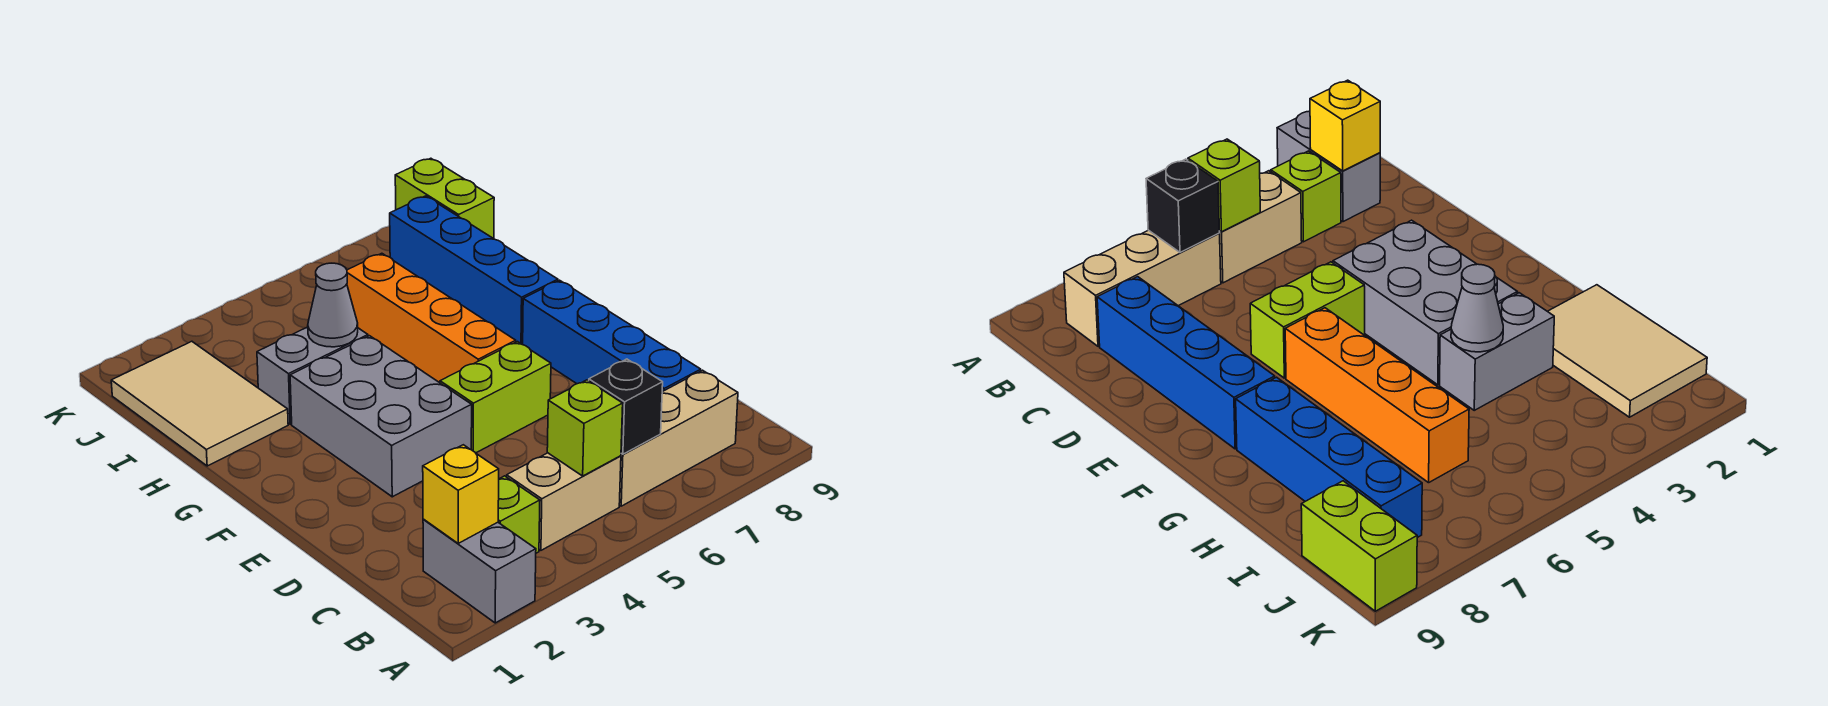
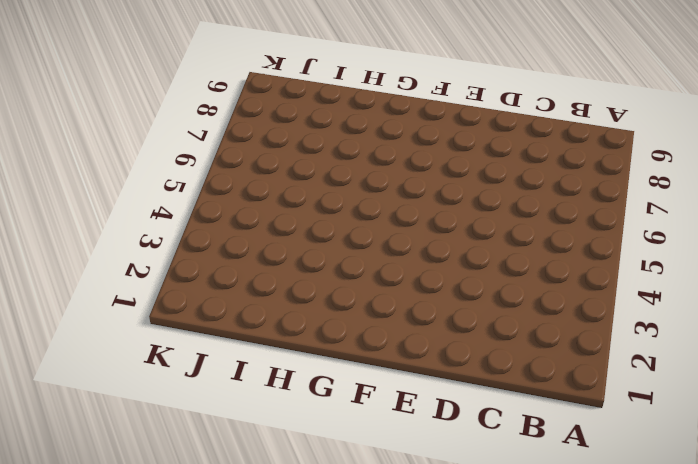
none -> grey 1x2 brick [423,519,536,623]
none -> lime 1x1 brick [498,476,540,553]
none -> tan 1x2 brick [507,453,621,550]

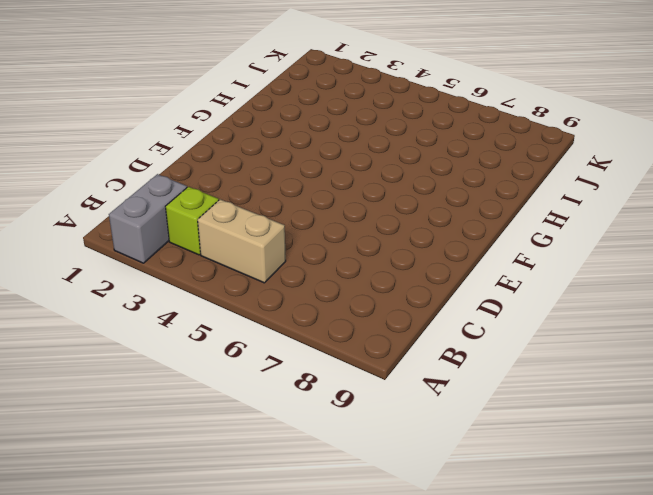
none -> tan 1x3 brick [619,370,738,506]
none -> blue 1x4 brick [523,280,701,392]
none -> grey 2x3 brick [290,336,472,497]

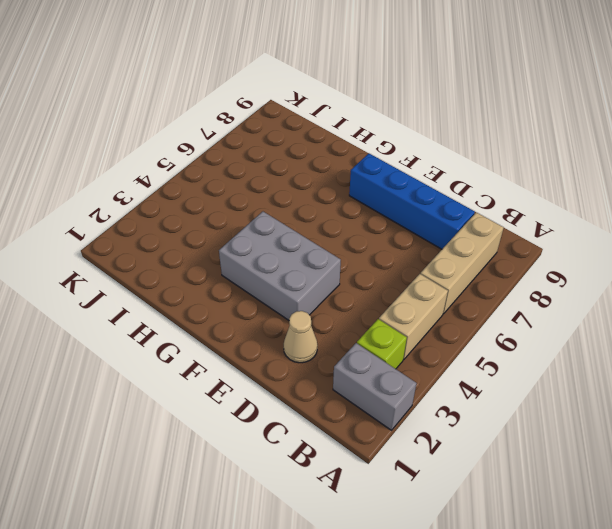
tan 1x1 cone [284,311,318,363] -> none
none -> lime 1x2 brick [440,342,551,453]
none -> orange 1x4 brick [347,253,516,383]
none -> blue 1x4 brick [390,196,558,345]

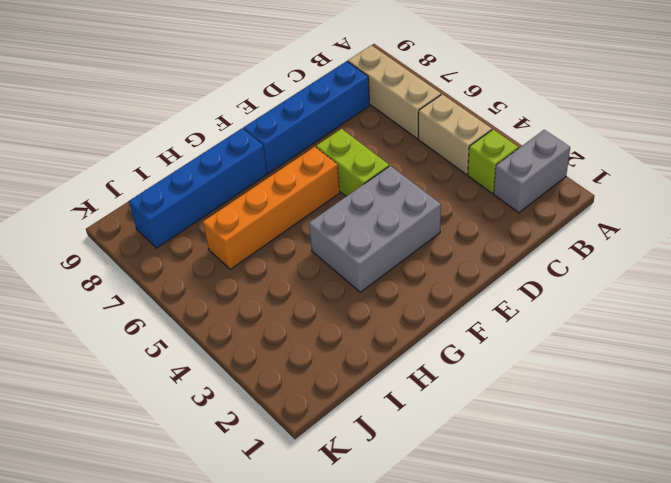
none -> tan 2x3 tile [111,341,288,466]
none -> grey 1x2 brick [257,327,368,424]
none -> lime 1x2 brick [395,158,494,239]

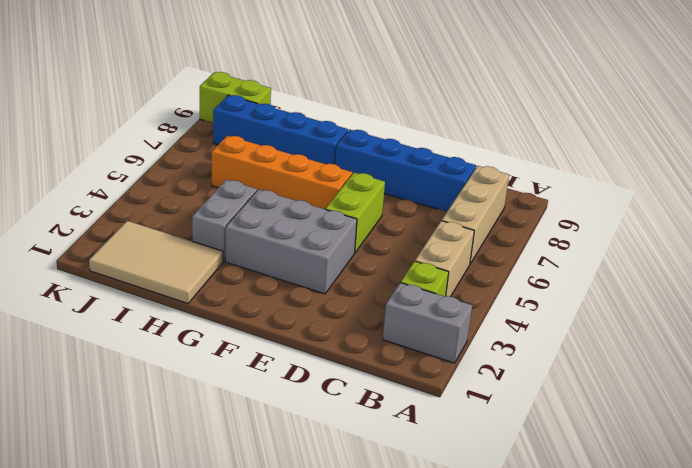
none -> yellow 1x1 brick [423,445,499,543]
none -> lime 1x1 brick [547,380,623,476]
none -> black 1x1 brick [589,359,663,454]

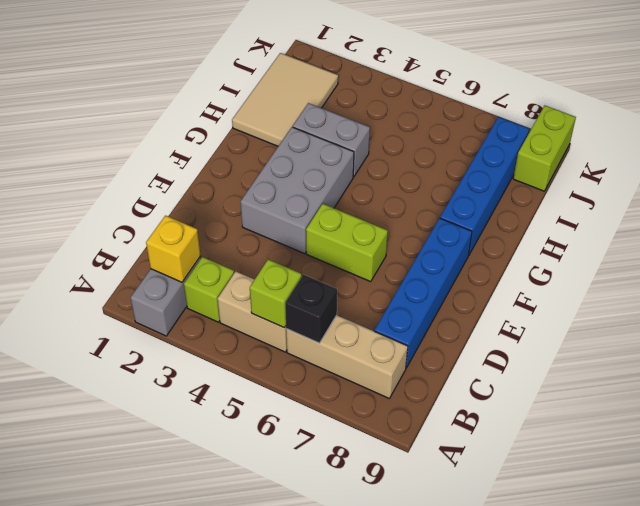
none -> orange 1x4 brick [347,253,516,383]
none -> grey 1x1 cone [308,263,358,347]

